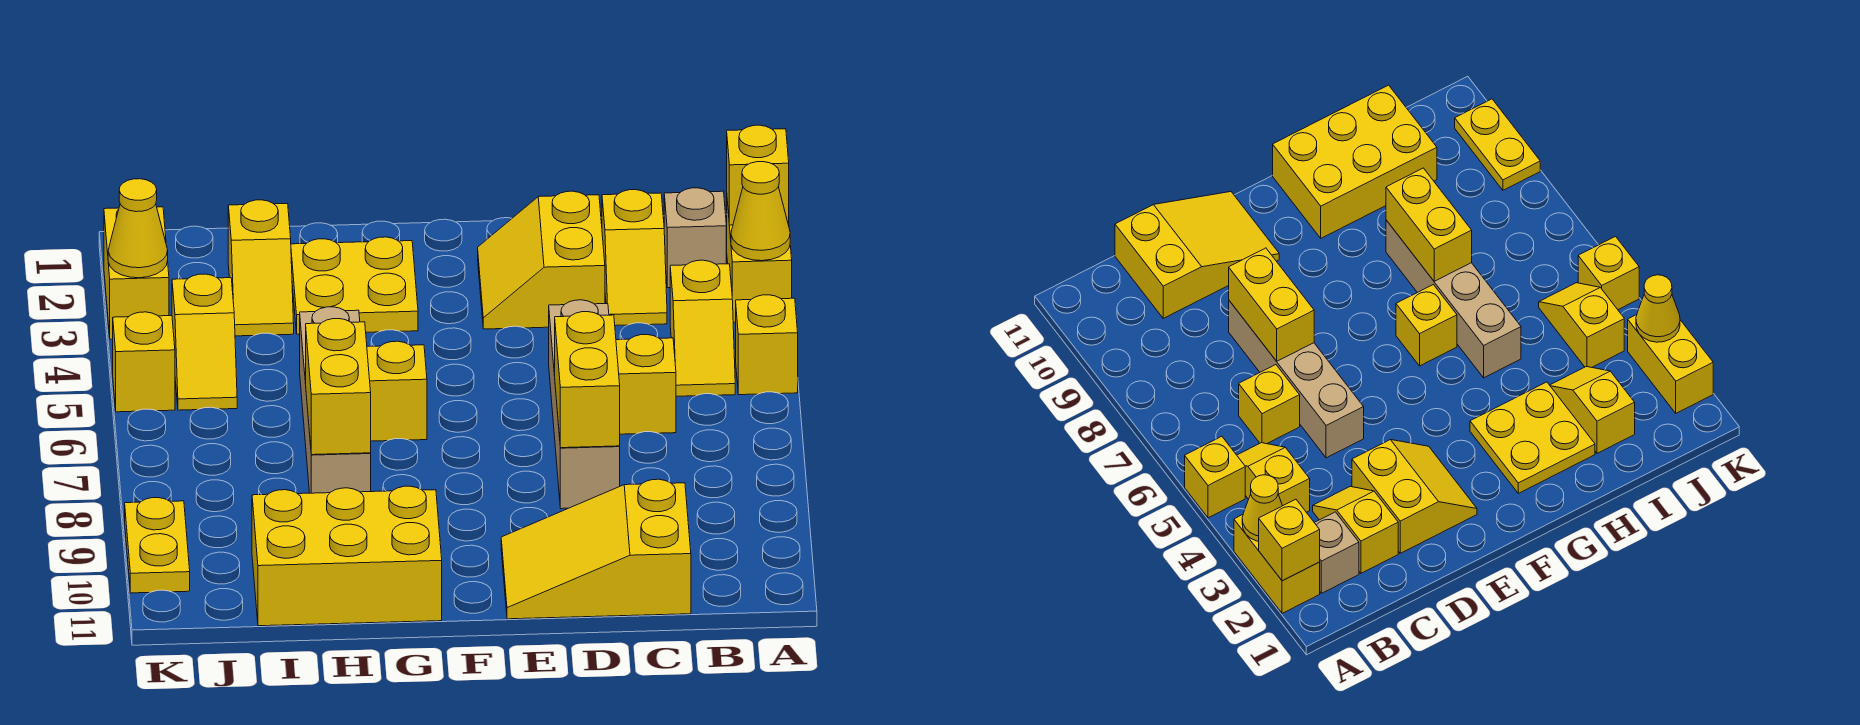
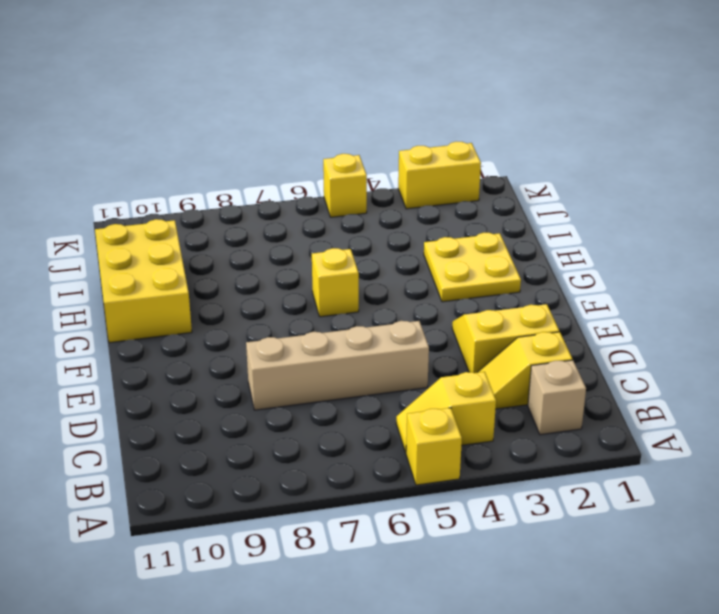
none -> yellow 1x2 brick [727,202,792,322]
none -> yellow 1x1 brick [616,335,676,434]
none -> yellow 2x3 slope [501,479,691,619]

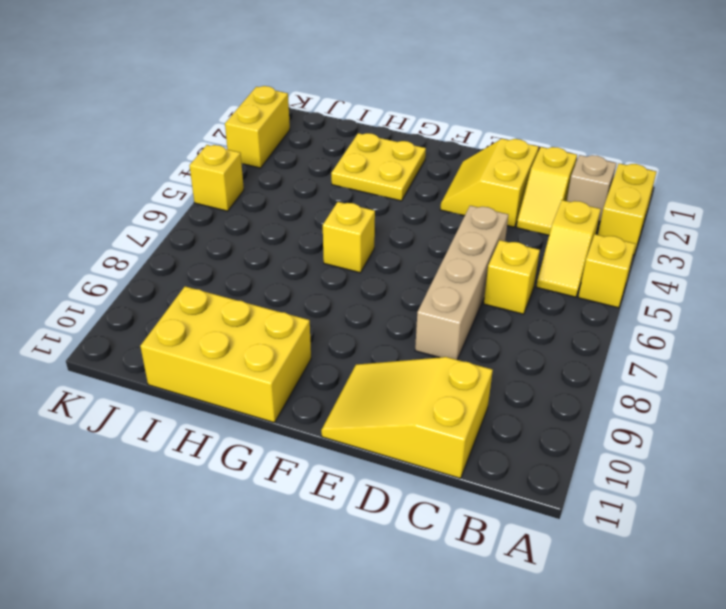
none -> tan 1x4 brick [300,307,371,493]
none -> yellow 1x2 slope [228,200,294,336]
none -> yellow 1x2 slope [172,274,237,410]

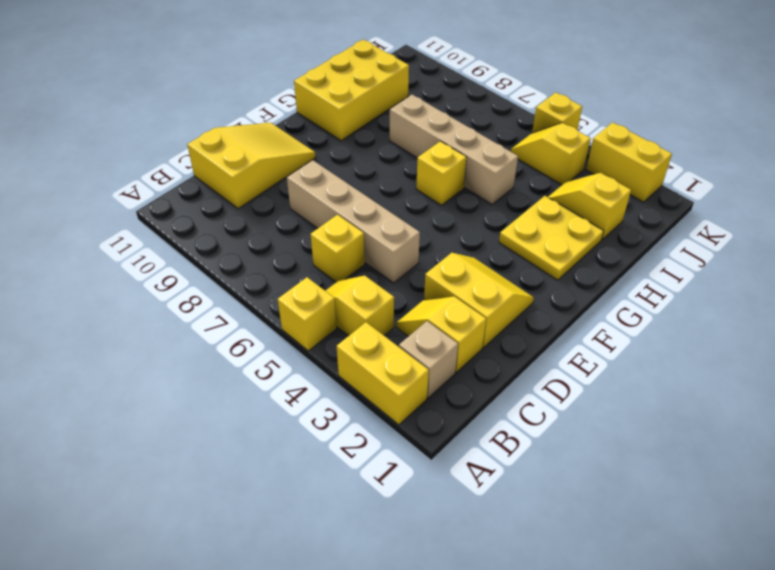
none -> yellow 1x2 plate [125,498,190,593]
none -> yellow 1x1 brick [727,125,789,225]
none -> yellow 1x1 cone [731,162,790,261]

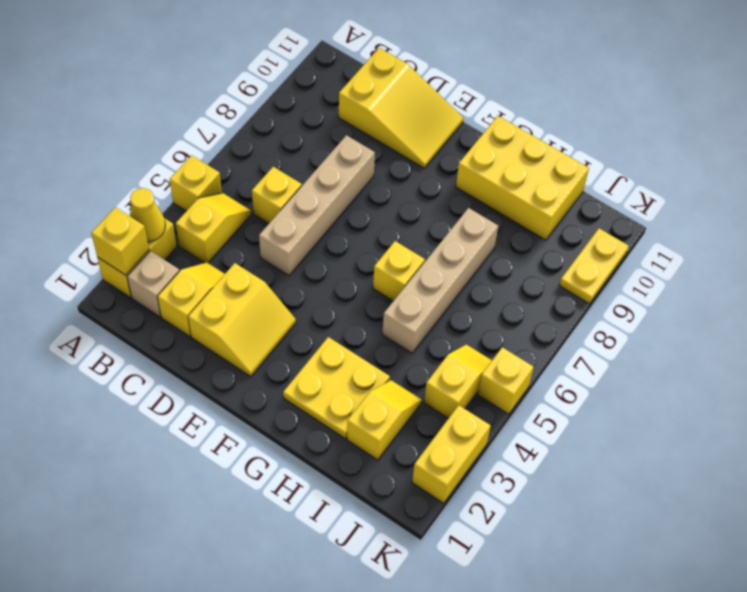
none -> yellow 1x2 brick [555,312,620,448]
none -> yellow 1x2 brick [306,319,371,455]
none -> yellow 1x1 cone [108,179,168,278]

